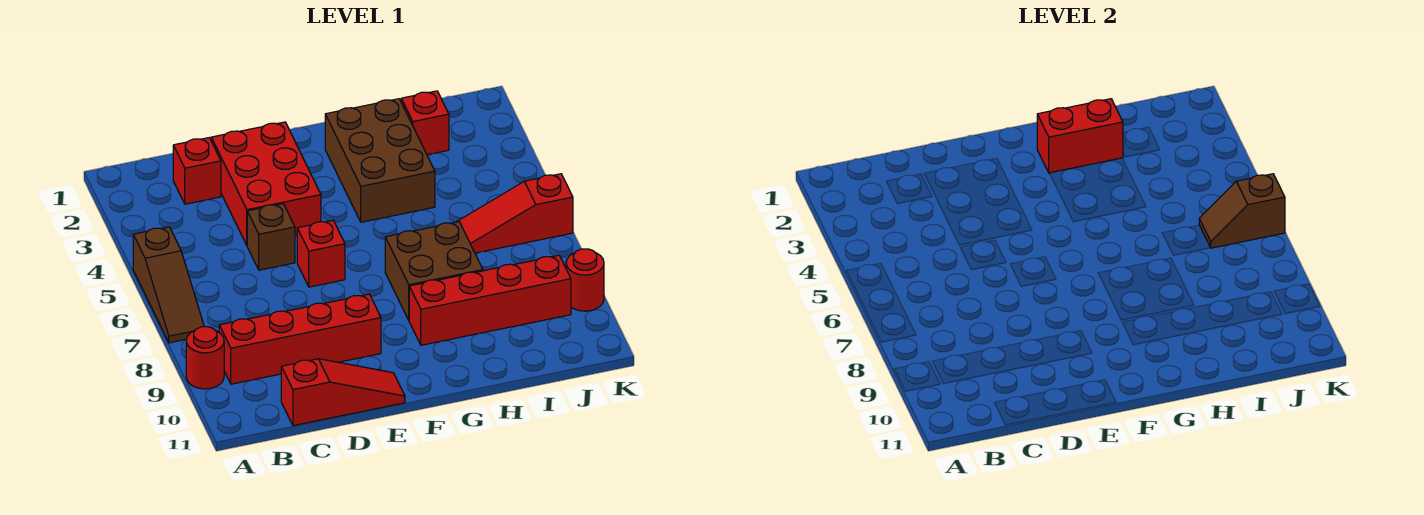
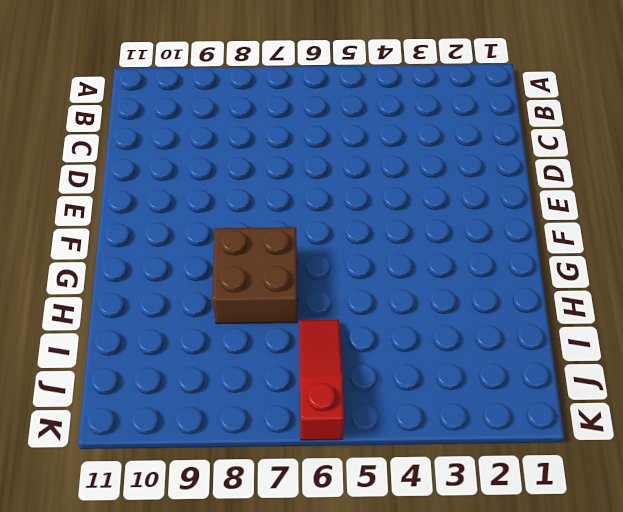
none -> brown 1x3 slope [133,227,204,343]
none -> red 1x1 round brick [186,327,224,389]
none -> red 1x4 brick [219,294,381,384]

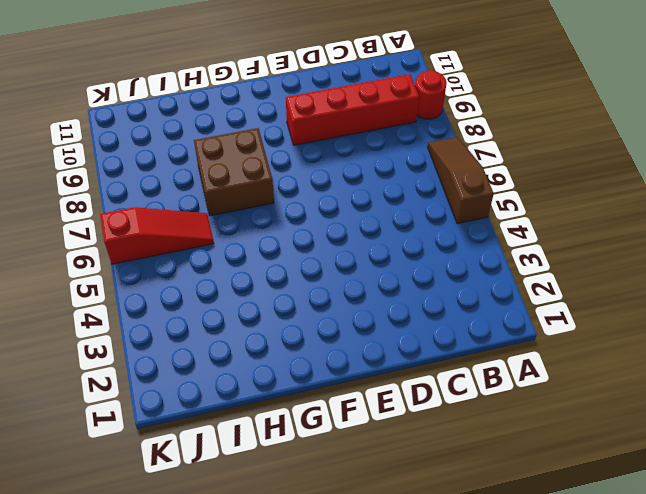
none -> red 1x1 brick [173,138,221,204]
none -> red 1x3 slope [281,359,405,426]
none -> red 2x3 brick [211,122,321,245]

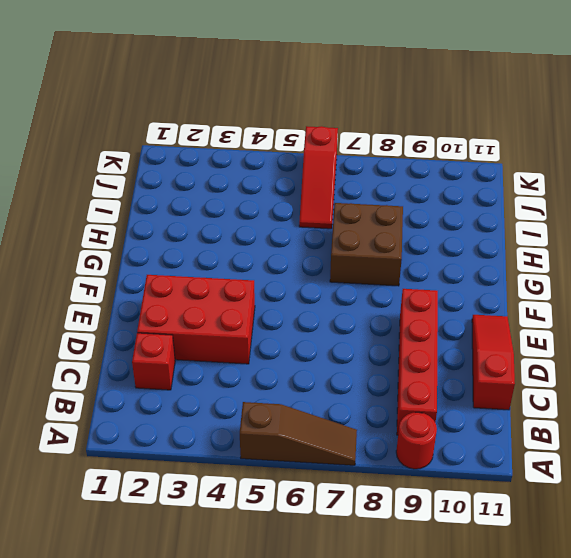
none -> brown 1x1 brick [247,204,295,270]
none -> red 1x1 brick [297,221,345,287]
none -> brown 2x3 brick [325,99,435,222]

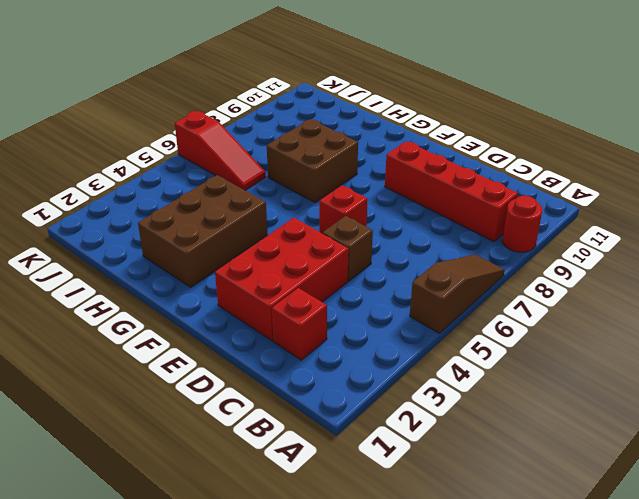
none -> red 1x3 slope [281,359,405,426]
none -> red 1x4 brick [409,255,571,345]
none -> red 1x1 brick [401,91,449,155]

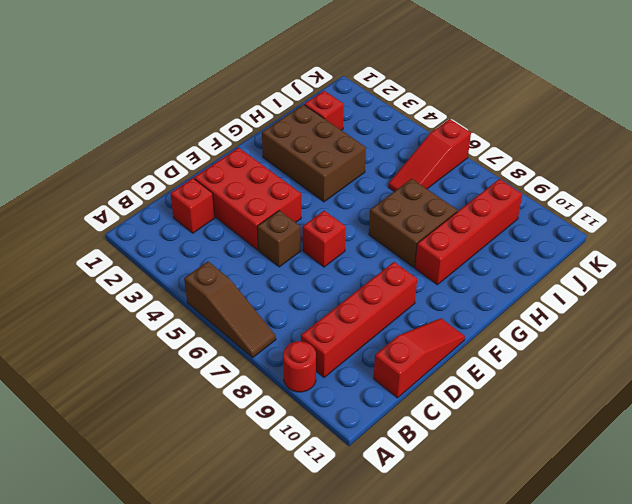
none -> red 1x1 round brick [566,249,604,311]
none -> red 1x2 brick [1037,99,1123,173]
none -> brown 1x2 slope [1199,174,1285,248]

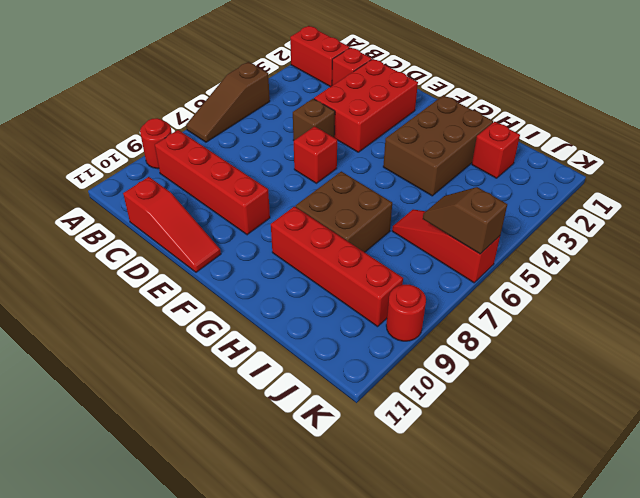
red 1x2 brick [290,26,350,87] -> red 1x2 brick moved to [1037,99,1123,173]

